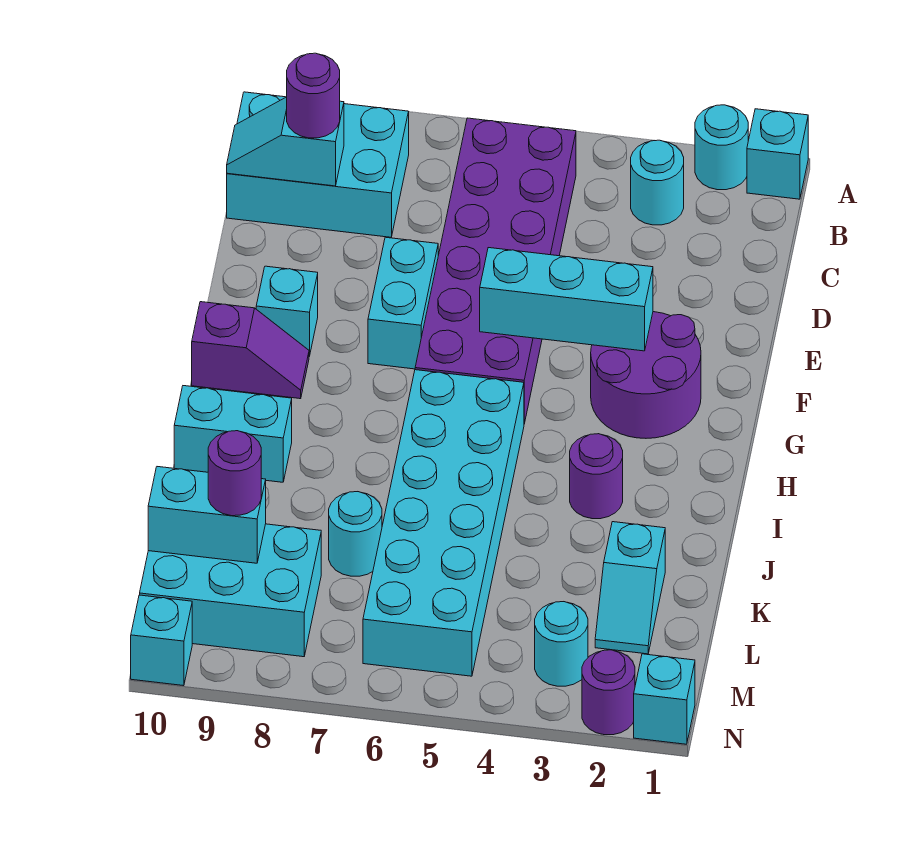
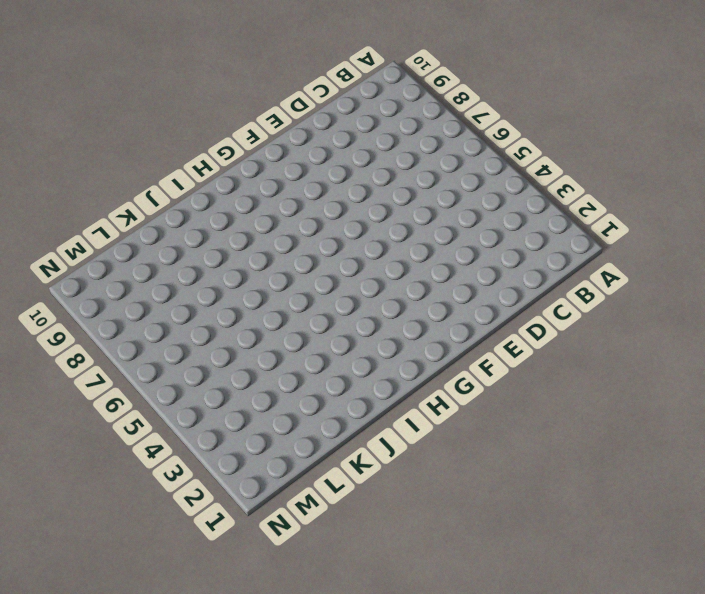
none -> cyan 1x1 brick [747,109,808,199]
none -> cyan 1x1 round brick [695,105,748,190]
none -> cyan 1x1 round brick [631,140,684,225]

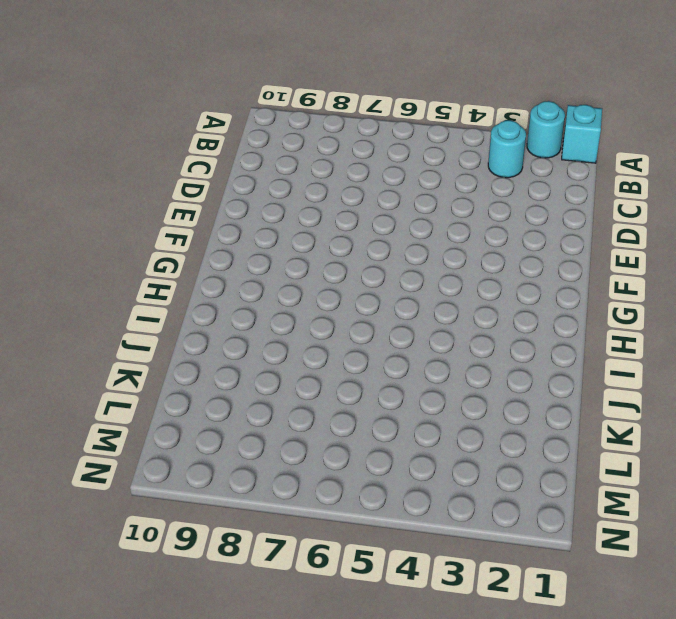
none -> purple 2x6 brick [415,118,576,424]
none -> cyan 2x3 brick [227,92,409,237]
none -> cyan 1x2 brick [368,237,438,369]

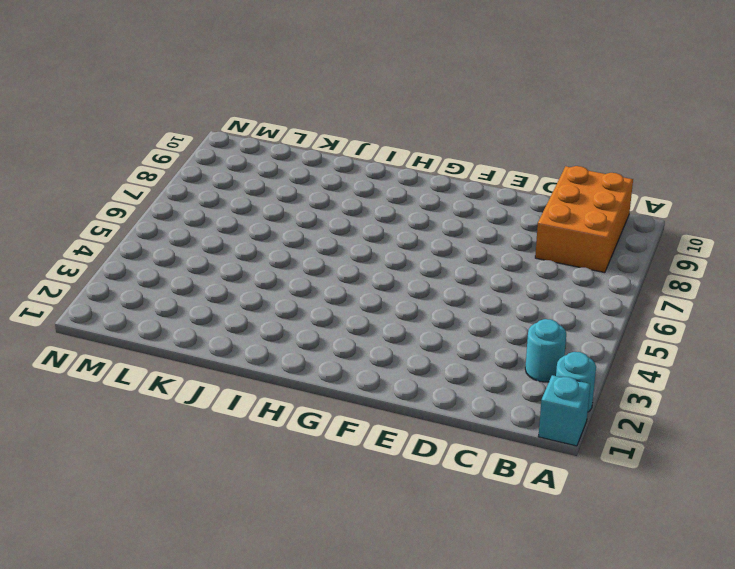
orange 2x3 brick [535,166,633,273] -> cyan 2x3 brick [227,92,409,237]
none -> purple 2x6 brick [415,118,576,424]
none -> cyan 1x2 brick [368,237,438,369]
none -> purple 2x2 round brick [591,312,701,438]

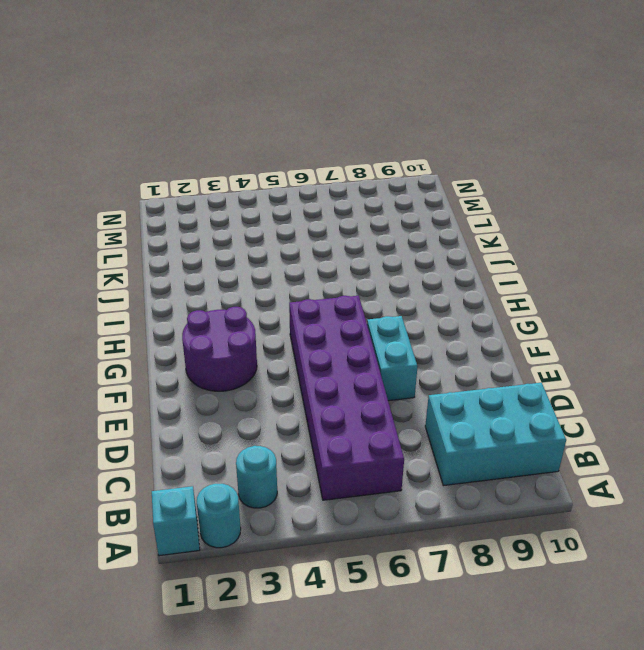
none -> cyan 1x1 brick [256,266,318,356]
none -> purple 1x2 slope [192,302,309,399]
none -> cyan 2x6 brick [363,370,524,676]

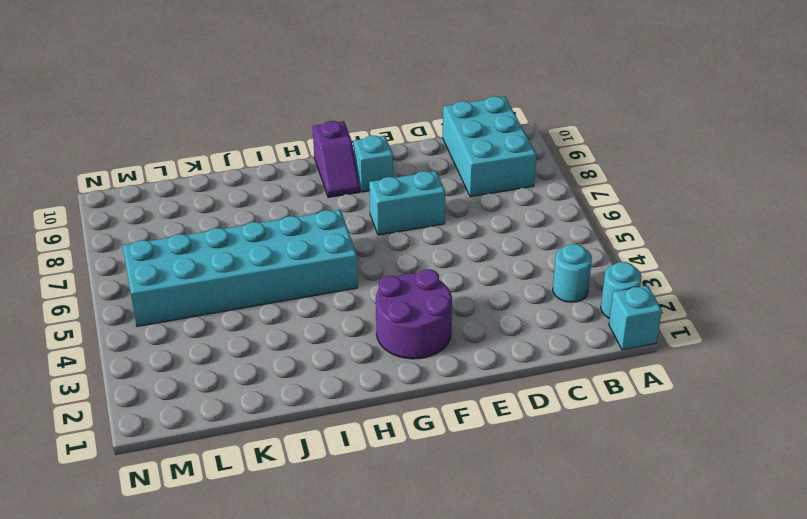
none -> purple 2x6 brick [415,118,576,424]
none -> purple 1x1 round brick [570,434,623,519]
none -> cyan 1x2 brick [174,386,292,482]

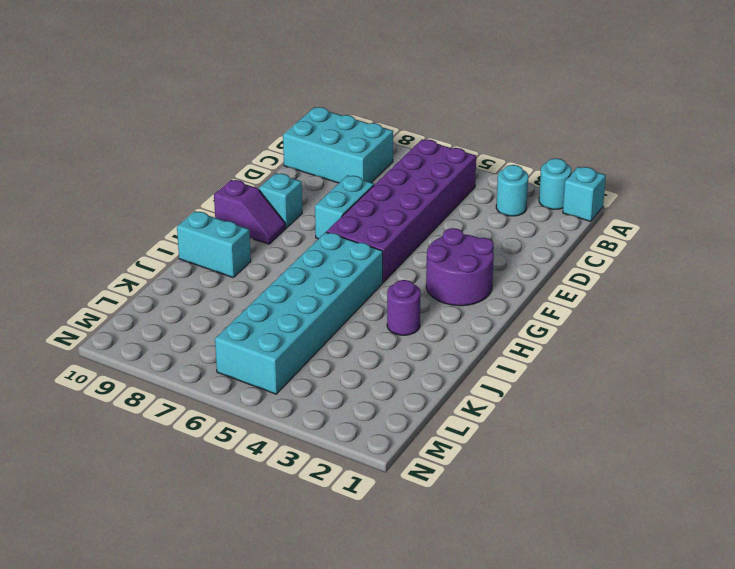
none -> cyan 1x2 slope [595,522,665,654]
none -> cyan 1x1 round brick [329,492,382,576]
none -> cyan 2x3 brick [140,524,321,657]

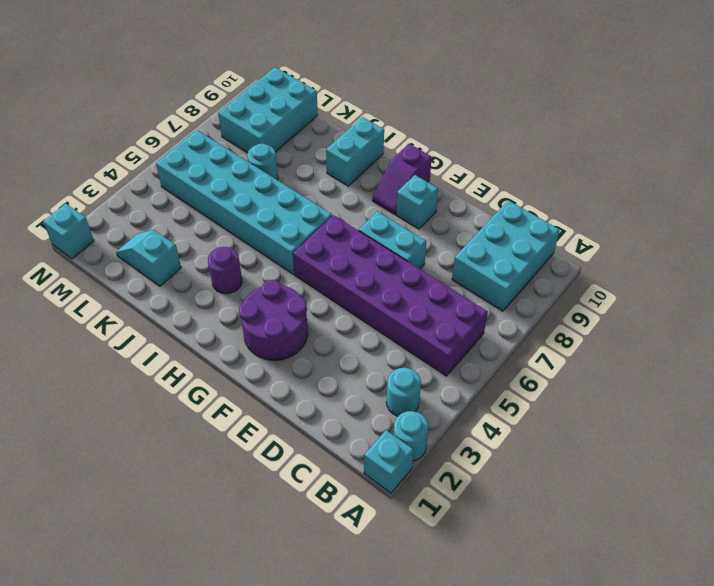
none -> cyan 1x1 round brick [535,602,588,686]
none -> purple 1x1 round brick [582,650,635,735]
none -> cyan 1x1 brick [131,595,192,686]

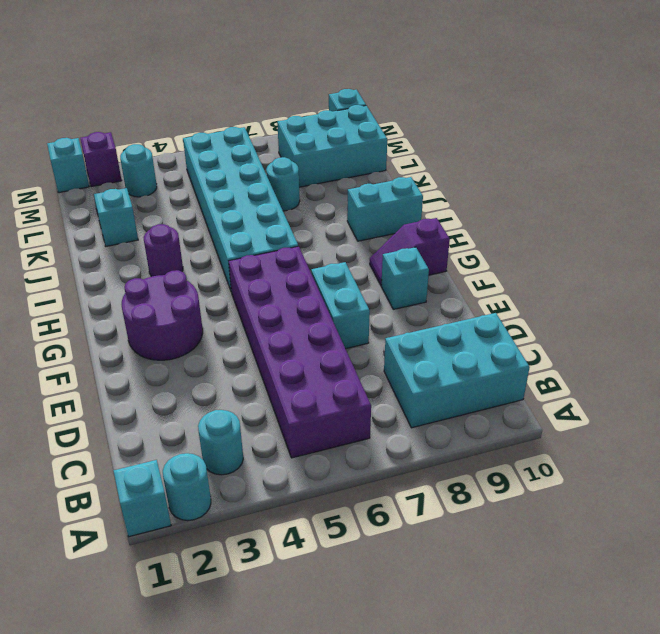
purple 1x1 brick [80,132,122,187] -> purple 1x1 round brick [582,650,635,735]
none -> cyan 1x2 slope [227,97,344,186]
none -> cyan 1x3 brick [480,248,653,351]
none -> cyan 1x2 brick [148,467,266,563]

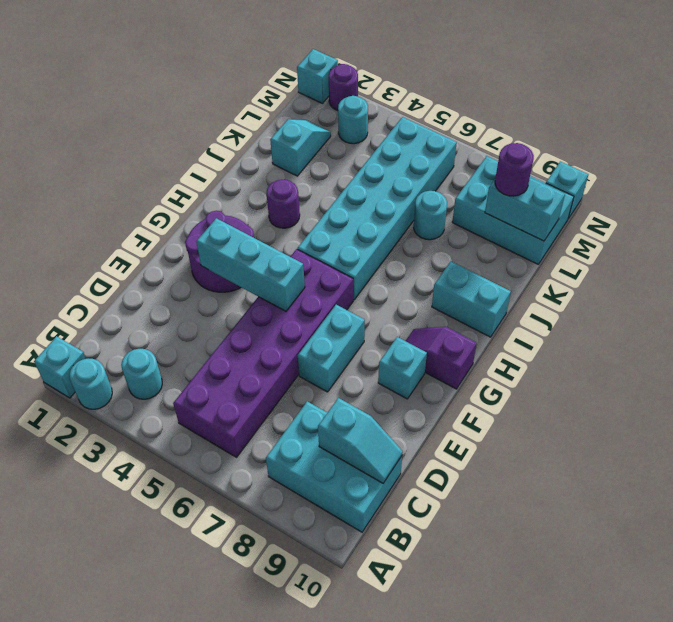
none -> purple 1x1 round brick [287,53,340,138]

